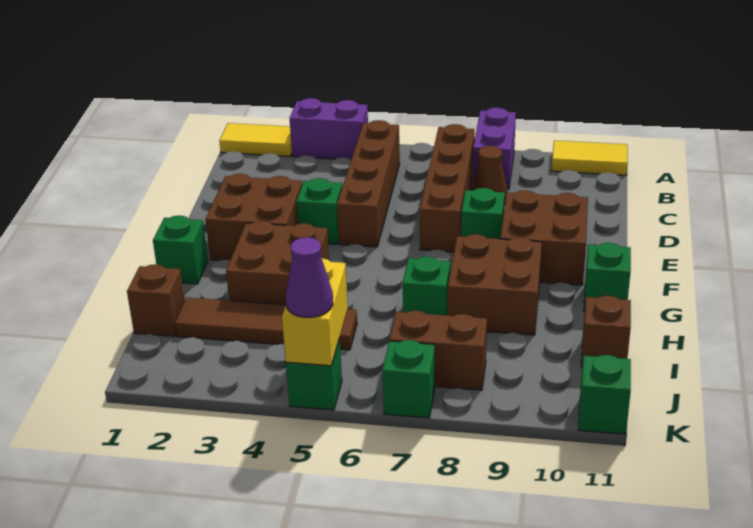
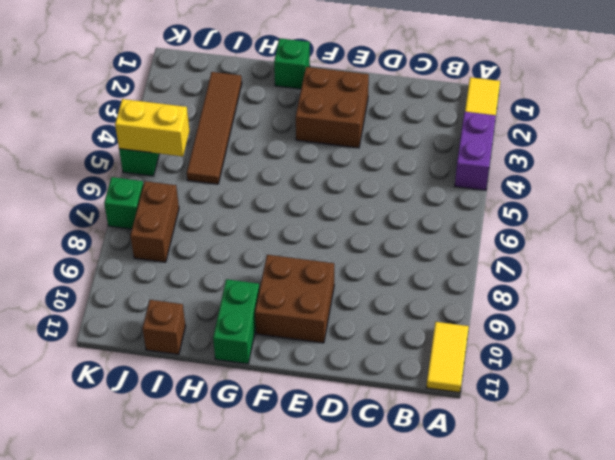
green 1x2 brick [213,279,260,364] -> green 1x1 brick [584,243,631,311]
none -> purple 1x2 brick [473,108,516,189]
none -> brown 1x4 brick [337,120,400,247]
none -> brown 1x4 brick [420,124,475,252]

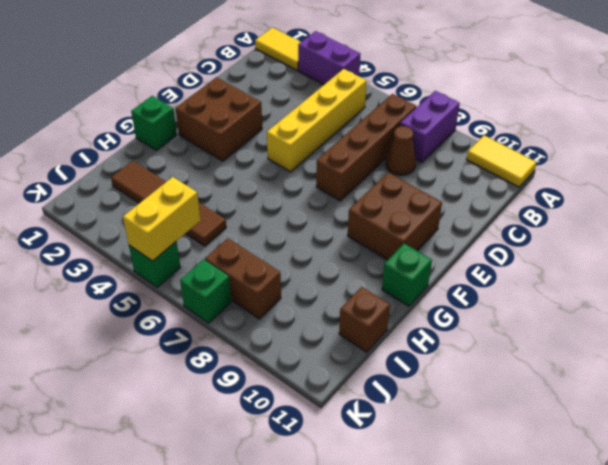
yellow 1x4 brick [267,69,367,172] -> brown 1x4 brick [337,120,400,247]
none -> green 1x1 brick [296,178,342,244]
none -> green 1x1 brick [461,188,505,239]
none -> brown 2x2 brick [226,221,329,305]

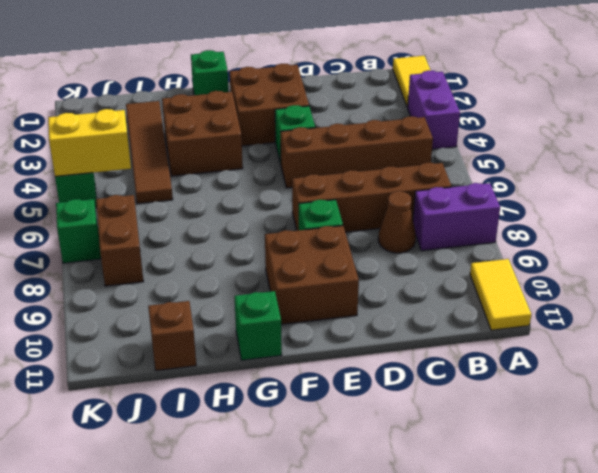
none -> brown 2x2 brick [448,234,542,335]
none -> green 1x1 brick [403,256,450,316]
none -> brown 1x1 brick [127,264,185,336]

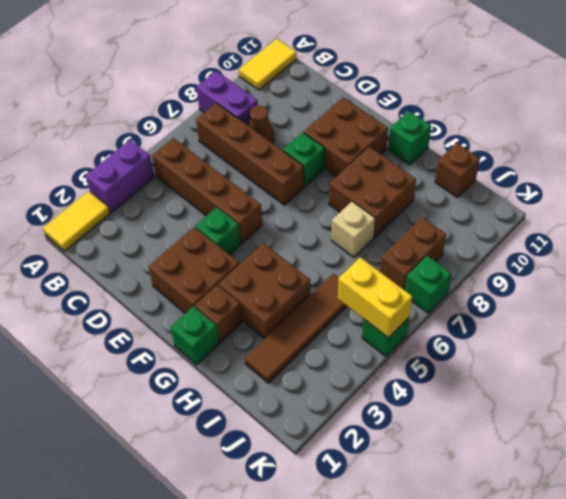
brown 1x1 brick [195,285,242,343] -> brown 1x1 brick moved to [127,264,185,336]
tan 1x1 brick [331,201,375,257] -> green 1x1 brick [403,256,450,316]
none -> green 1x1 brick [578,355,631,434]
none -> purple 1x1 cone [286,237,333,317]

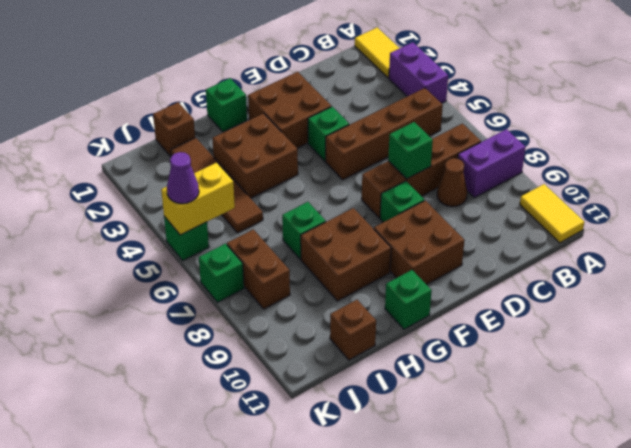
green 1x1 brick [388,122,433,179] -> green 1x1 brick moved to [578,355,631,434]

